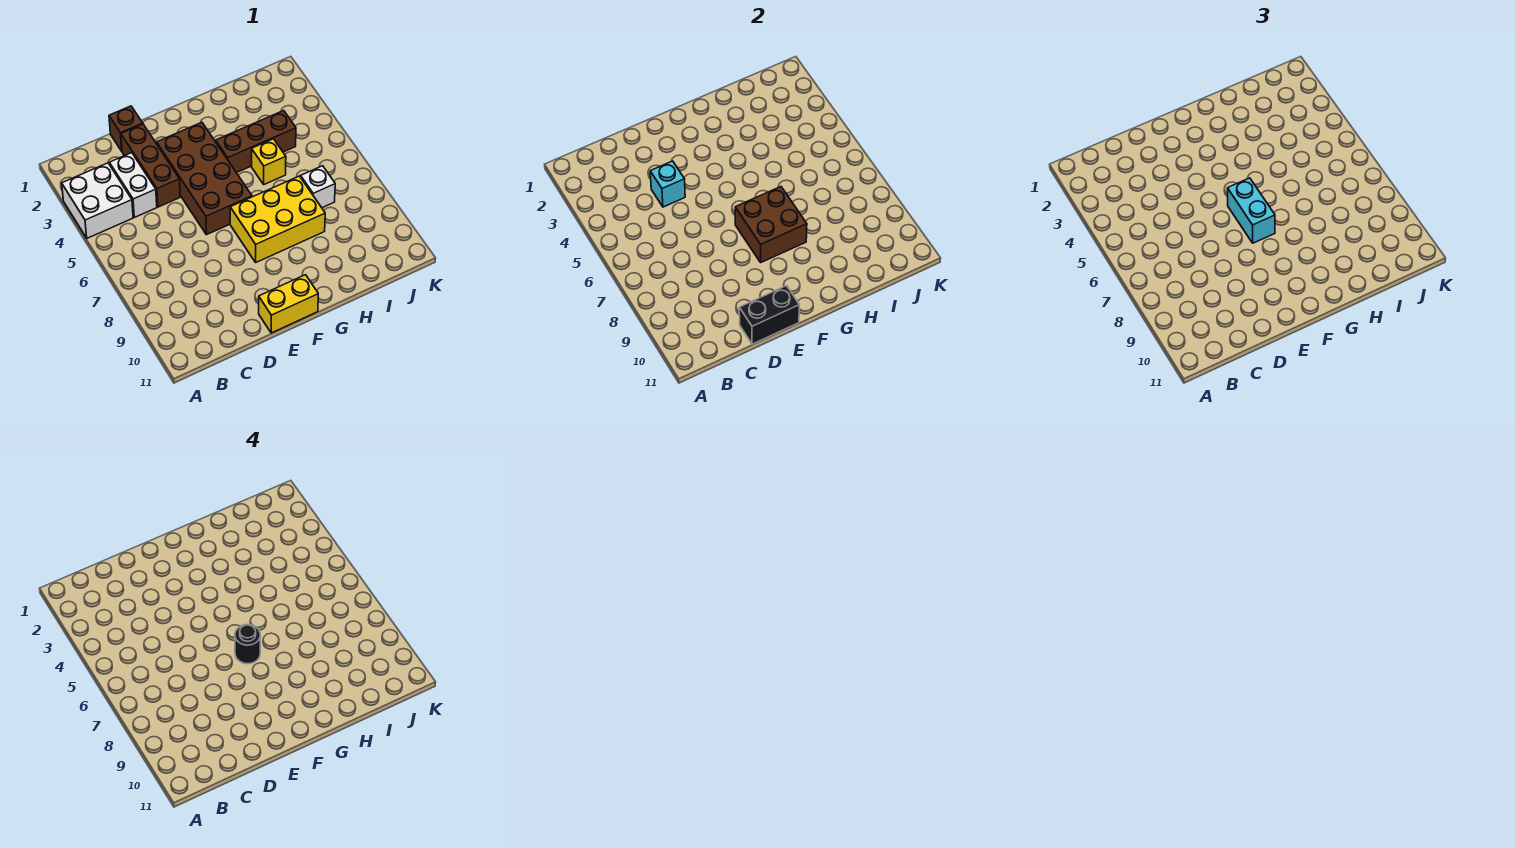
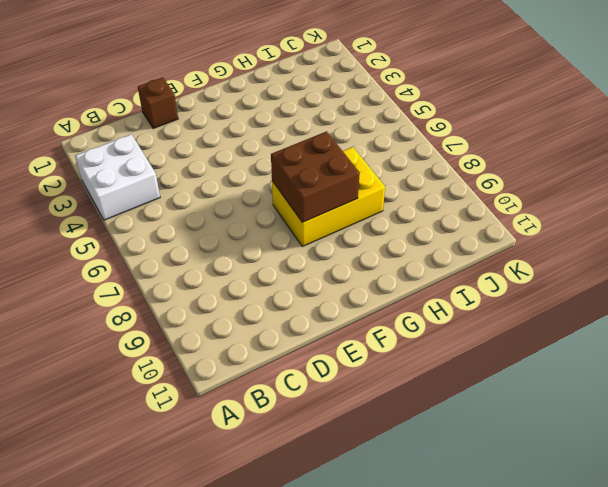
none -> white 1x2 brick [109,153,157,217]
none -> brown 1x3 brick [121,124,180,207]
none -> brown 2x4 brick [157,122,252,235]

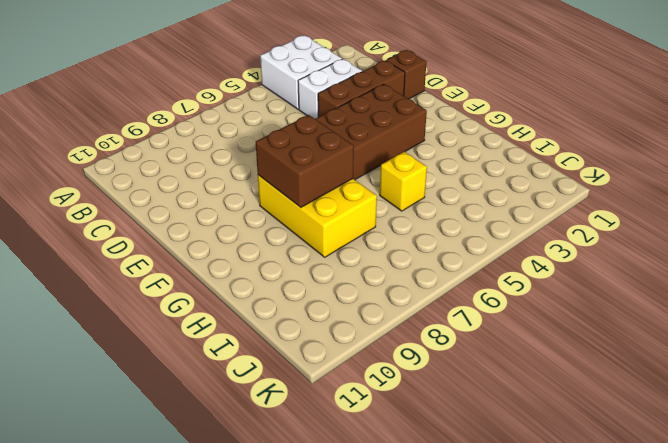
none -> yellow 1x2 brick [259,275,318,333]
none -> brown 1x3 brick [216,111,296,173]
none -> white 1x1 brick [301,166,335,208]

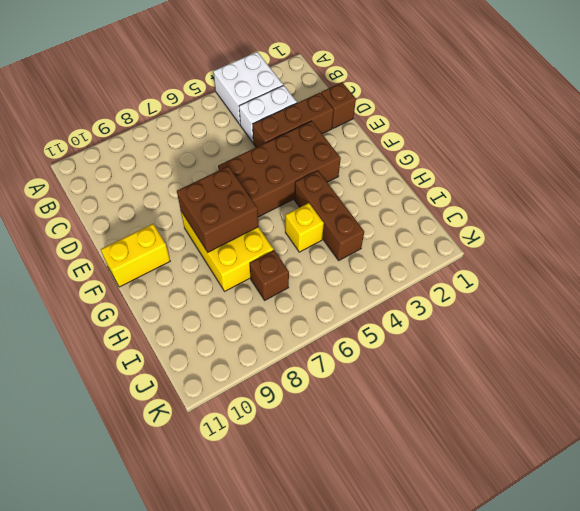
yellow 1x2 brick [101,224,170,287] -> yellow 1x2 brick turned to [259,275,318,333]
brown 1x1 brick [250,250,289,300] -> white 1x1 brick [301,166,335,208]
none -> cyan 1x1 brick [650,161,685,207]
none -> black 1x2 brick [739,286,799,344]
none -> cyan 1x2 brick [1228,178,1275,243]

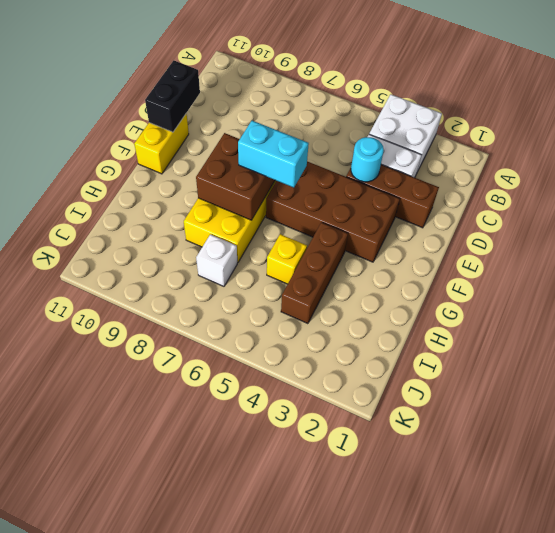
cyan 1x1 round brick [351,137,384,182] -> cyan 1x1 brick [650,161,685,207]
none -> brown 1x1 brick [109,106,143,151]
none -> black 1x1 round brick [235,625,260,664]

